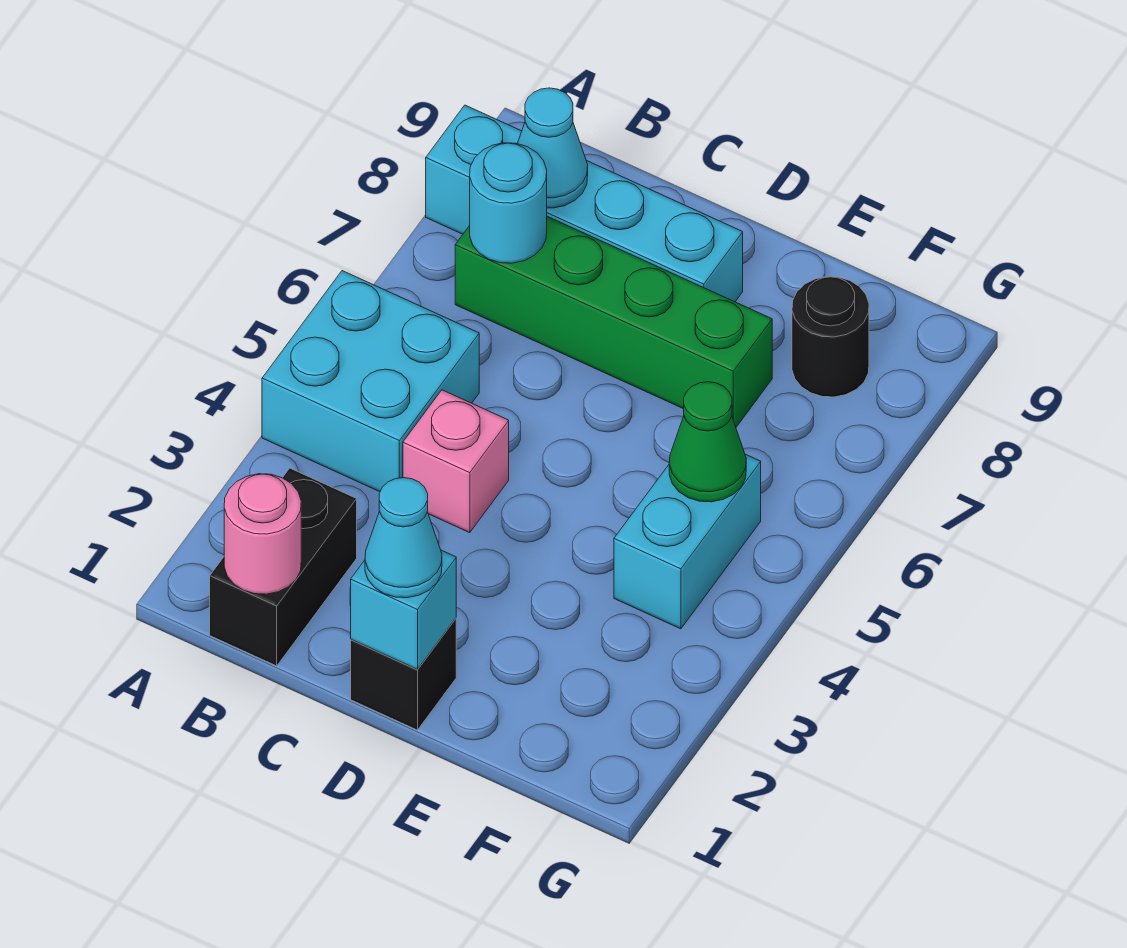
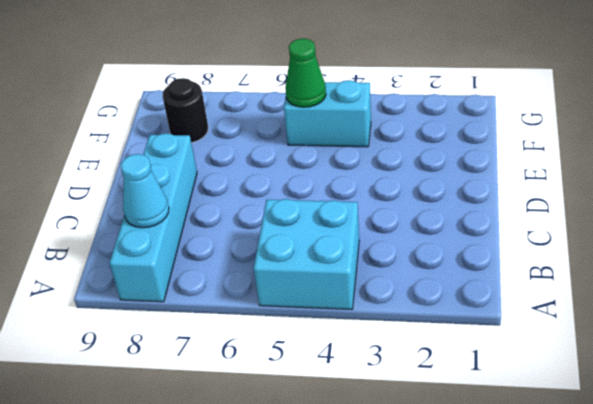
none -> black 1x2 brick [210,468,357,666]
none -> green 1x4 brick [455,216,772,427]
none -> pink 1x1 brick [403,390,509,533]

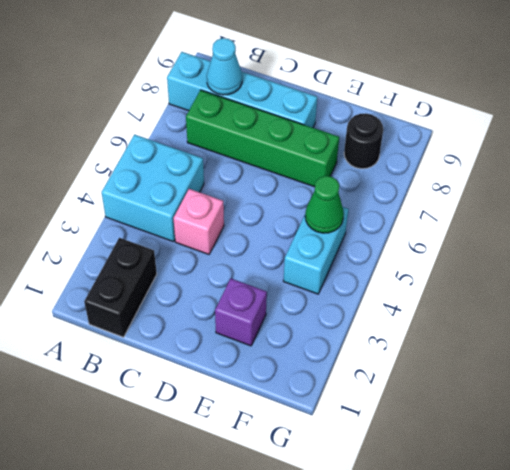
purple 1x1 brick [215,278,267,346] -> none
none -> black 1x1 brick [351,618,456,730]
none -> pink 1x1 round brick [224,474,301,594]
none -> cyan 1x1 round brick [470,143,547,263]

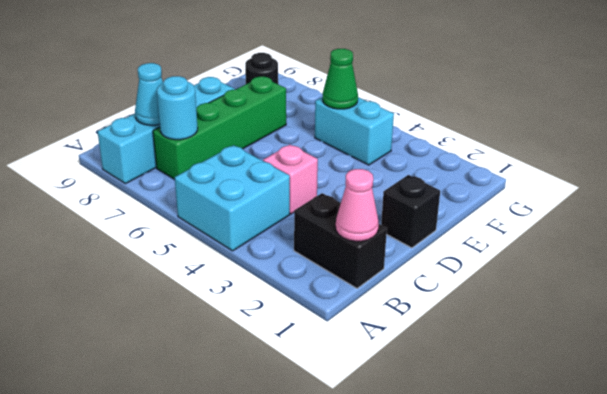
pink 1x1 cone [336,169,379,241] -> pink 1x1 round brick [224,474,301,594]
none -> cyan 1x1 brick [351,550,456,670]
none -> cyan 1x1 cone [365,478,442,598]

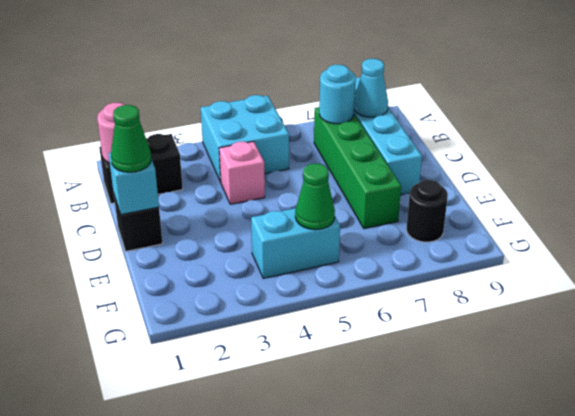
green 1x1 cone [111,105,151,172] -> cyan 1x1 cone [365,478,442,598]

